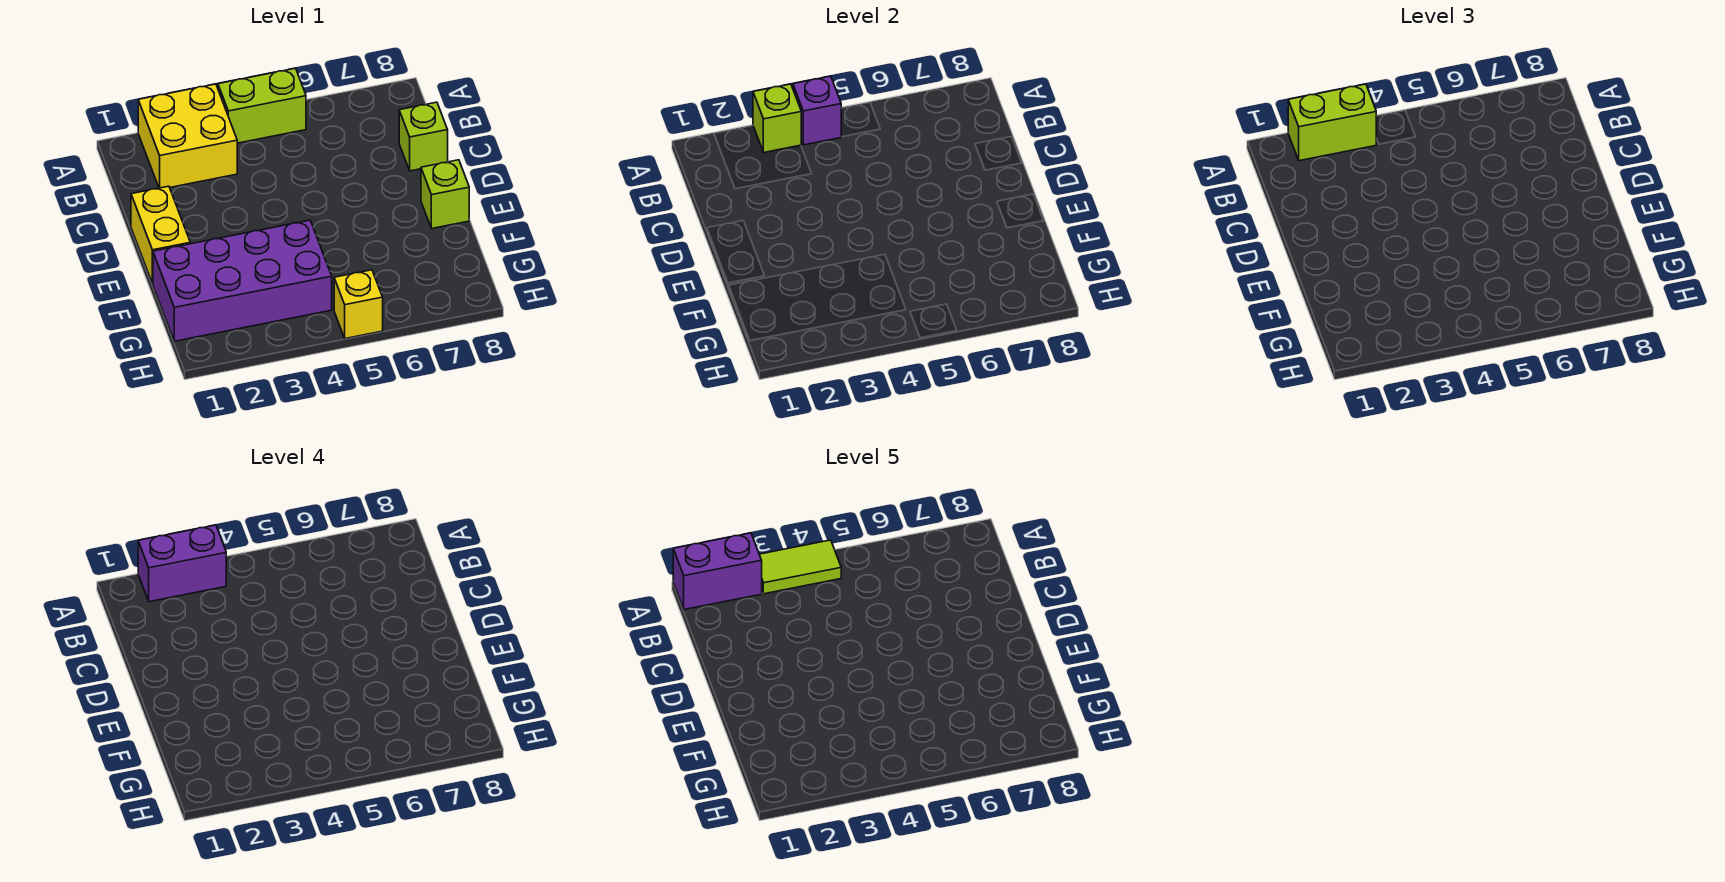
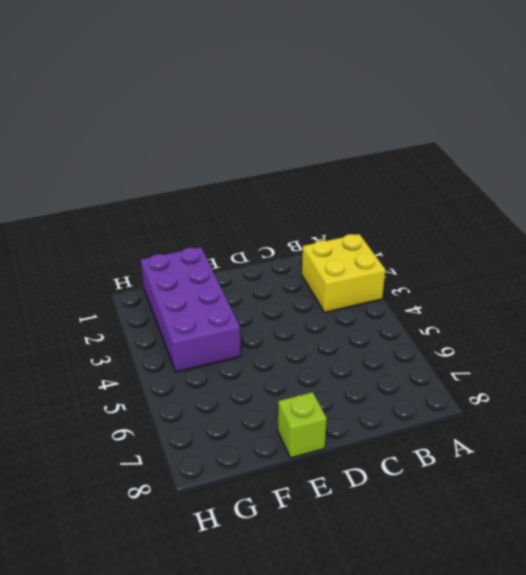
none -> lime 1x2 brick [218,68,306,143]
none -> lime 1x1 brick [399,102,448,171]
none -> yellow 1x2 brick [131,186,190,284]

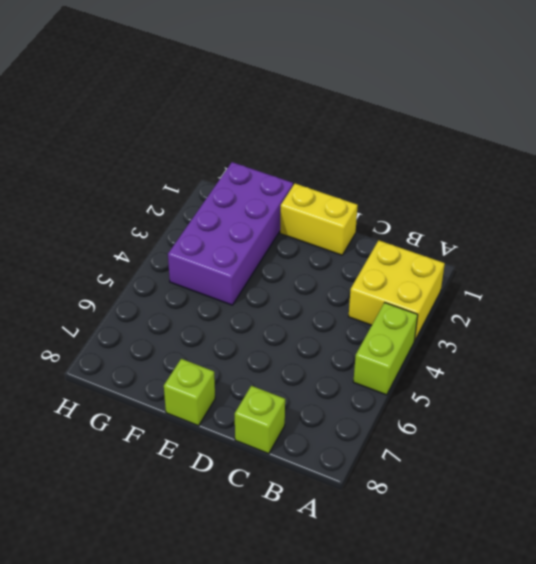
none -> yellow 1x1 brick [334,270,383,339]
none -> lime 1x1 brick [753,84,801,152]
none -> purple 1x1 brick [793,76,841,145]

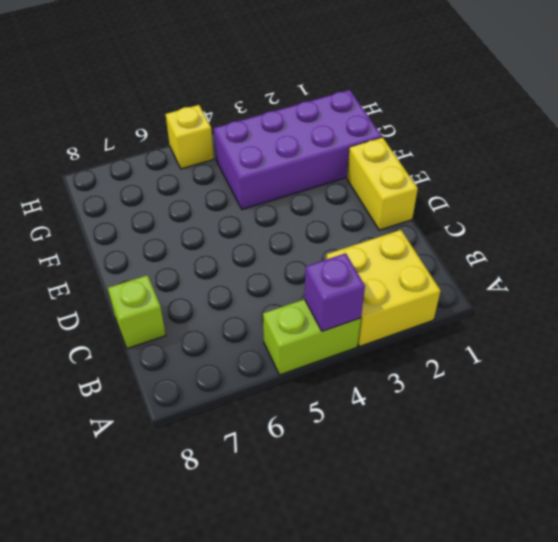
none -> lime 1x1 brick [421,160,469,228]
none -> lime 1x1 brick [753,84,801,152]
none -> lime 1x2 brick [1288,84,1376,161]

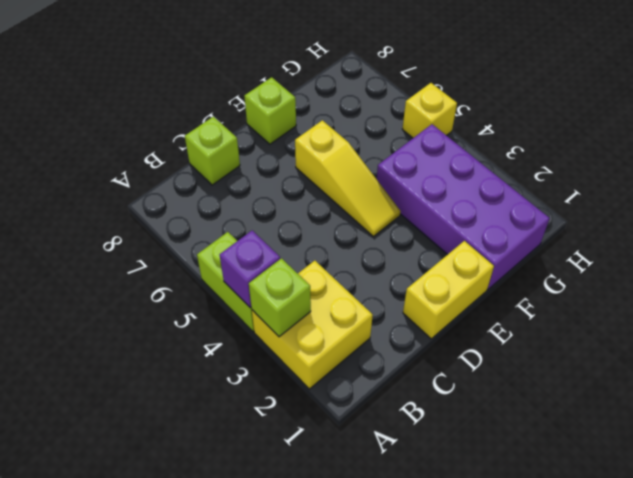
yellow 1x3 slope [295,120,401,236] -> none
none -> lime 1x2 brick [1288,84,1376,161]
none -> purple 1x2 brick [138,525,226,602]
none -> purple 1x2 brick [673,533,762,610]

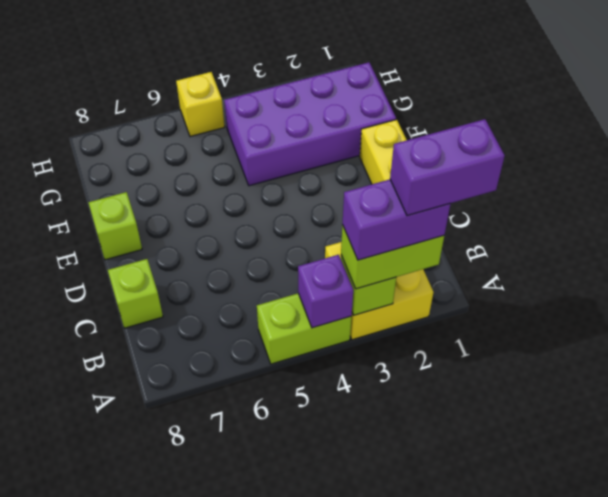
none -> lime 1x2 tile [759,540,841,594]

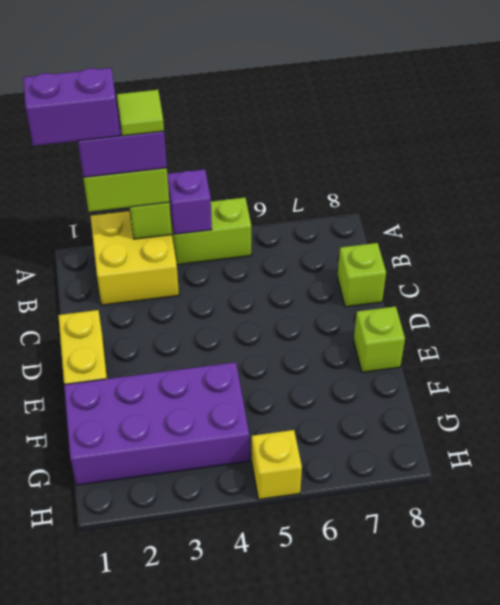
lime 1x1 tile [117,90,164,136] -> lime 1x2 tile [759,540,841,594]

